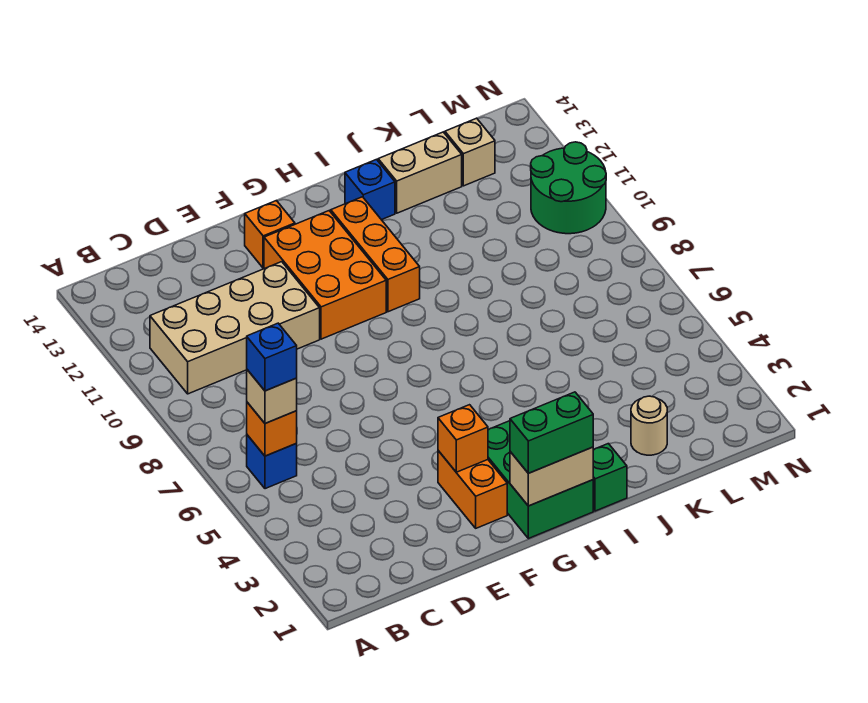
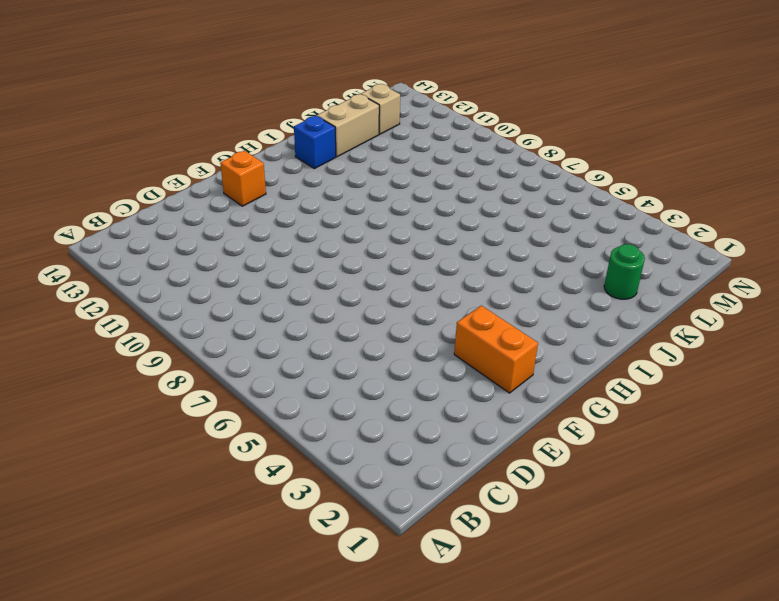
green 1x1 round brick [604,244,645,299] -> tan 1x1 round brick [631,396,667,455]
none -> blue 1x1 brick [247,435,297,489]
none -> tan 2x4 brick [150,262,320,394]
none -> orange 2x3 brick [264,211,386,339]

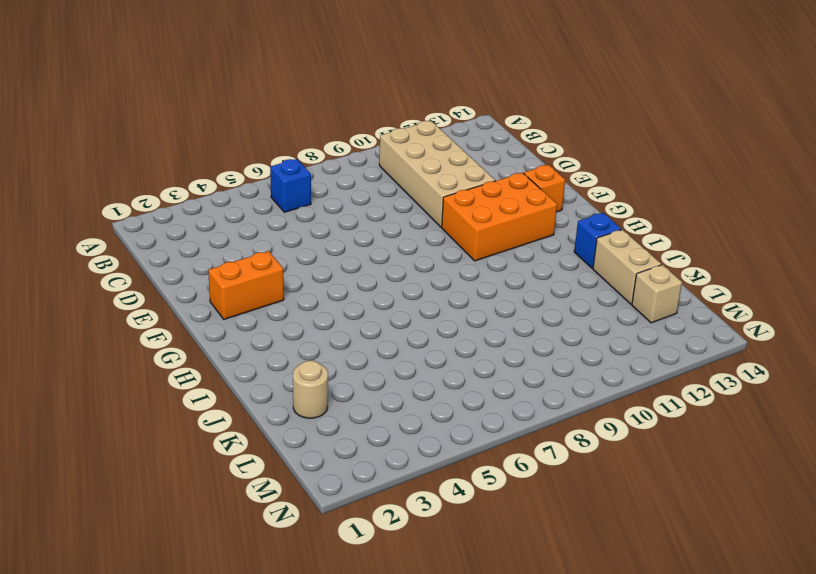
none -> green 2x3 brick [488,421,593,538]
none -> orange 1x3 brick [331,197,420,312]
none -> green 1x1 brick [593,444,627,511]

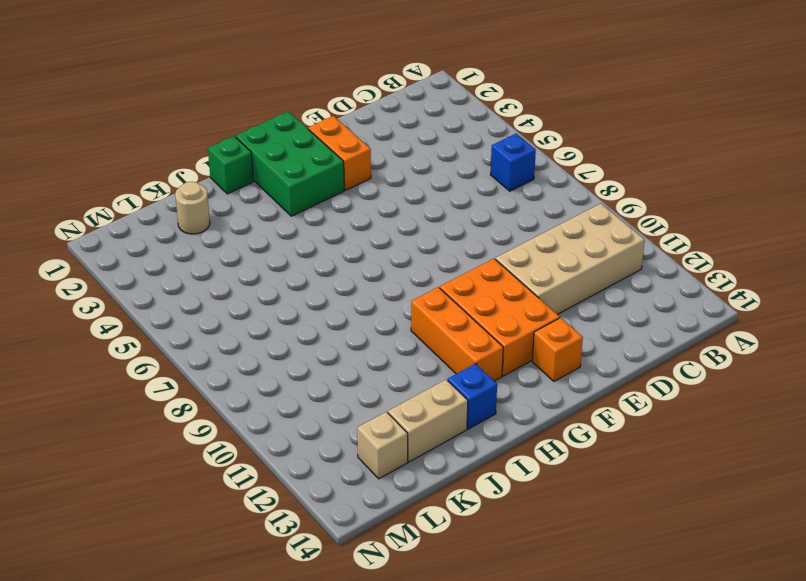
none -> green 2x2 round brick [531,142,606,234]
none -> orange 1x1 brick [247,402,297,456]
none -> orange 1x1 brick [438,405,488,472]

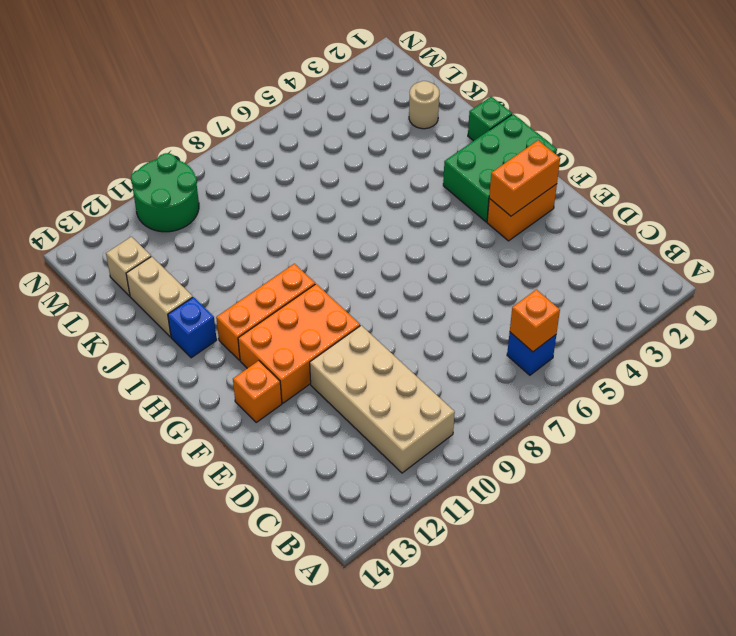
orange 1x2 brick [489,140,560,216] -> orange 1x1 brick [438,405,488,472]
none -> tan 1x2 brick [510,447,593,506]
none -> tan 1x1 brick [247,370,297,423]
none -> green 1x2 brick [510,392,593,473]

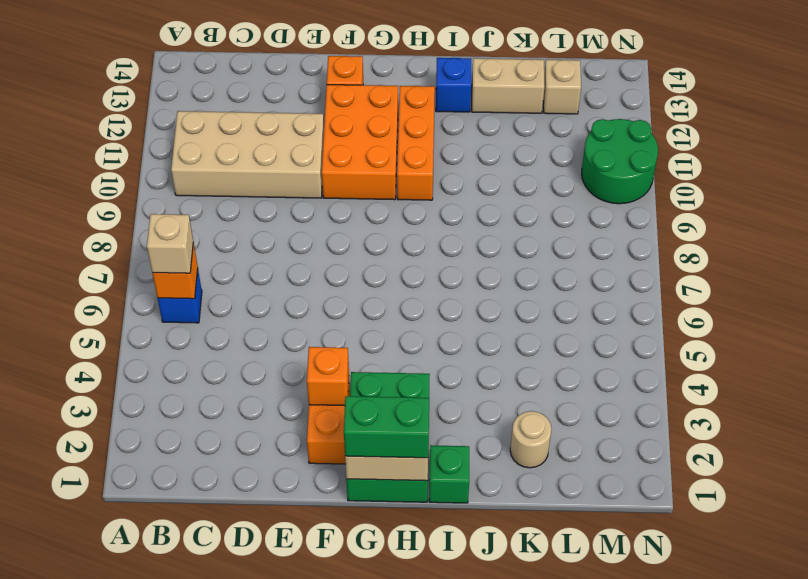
none -> blue 1x1 brick [247,323,297,391]

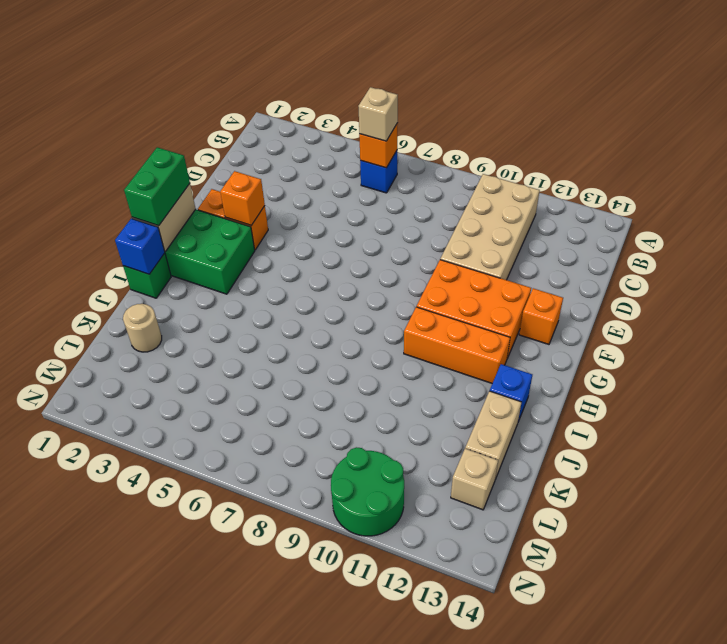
blue 1x1 brick [115,219,165,274] -> blue 1x1 brick moved to [247,323,297,391]

